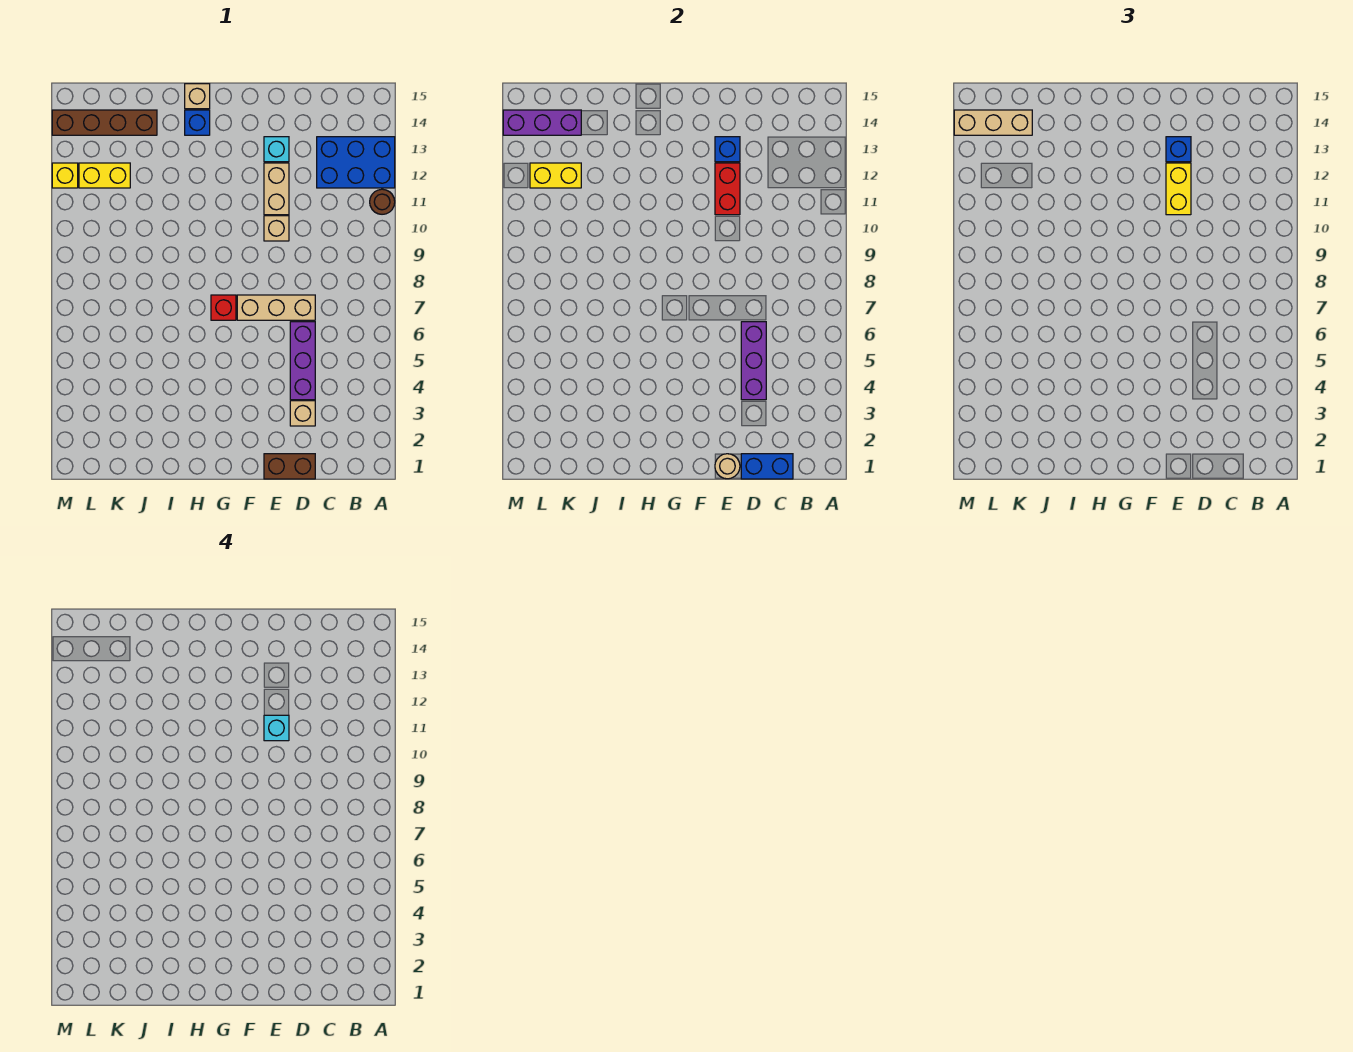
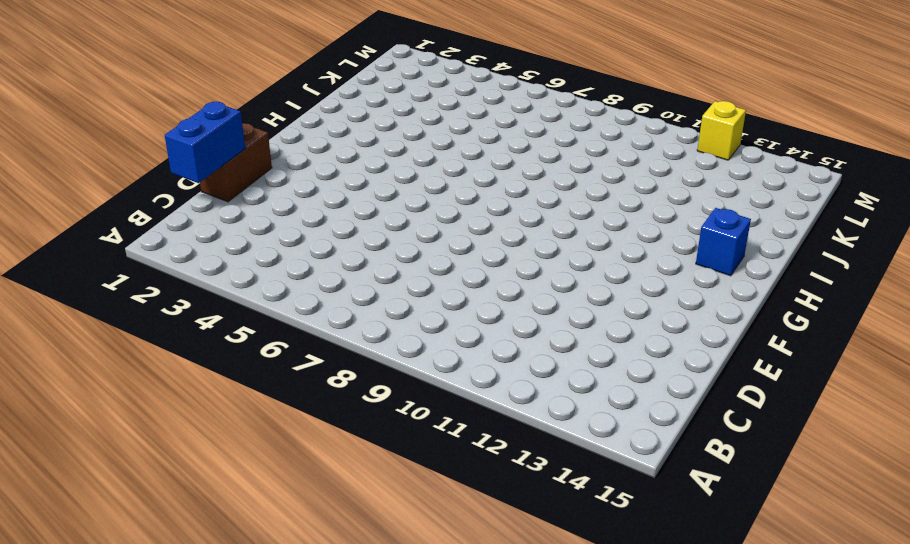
none -> brown 1x1 round brick [370,189,395,214]
none -> blue 2x3 brick [317,137,395,188]
none -> tan 1x1 brick [290,401,315,426]

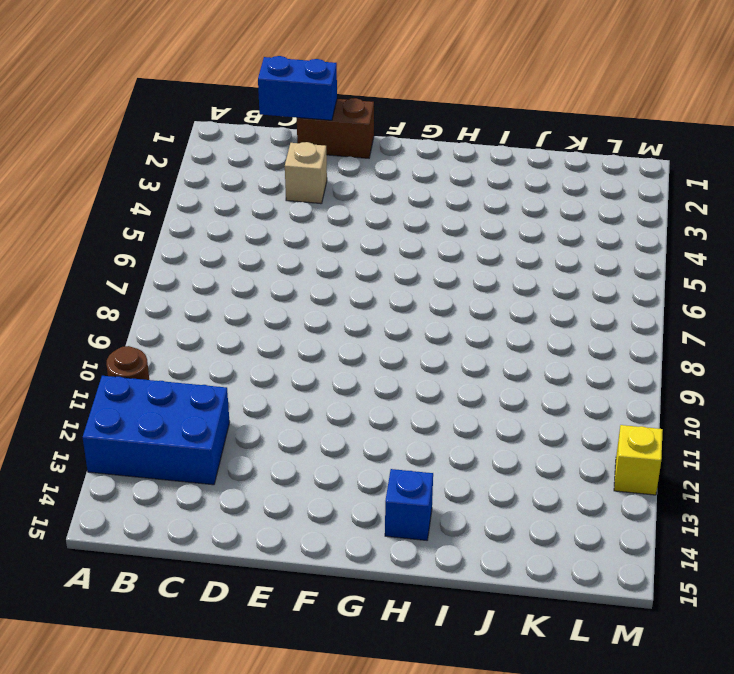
none -> purple 1x3 brick [290,322,315,400]
none -> tan 1x3 brick [237,295,315,320]
none -> tan 1x1 brick [264,216,289,241]

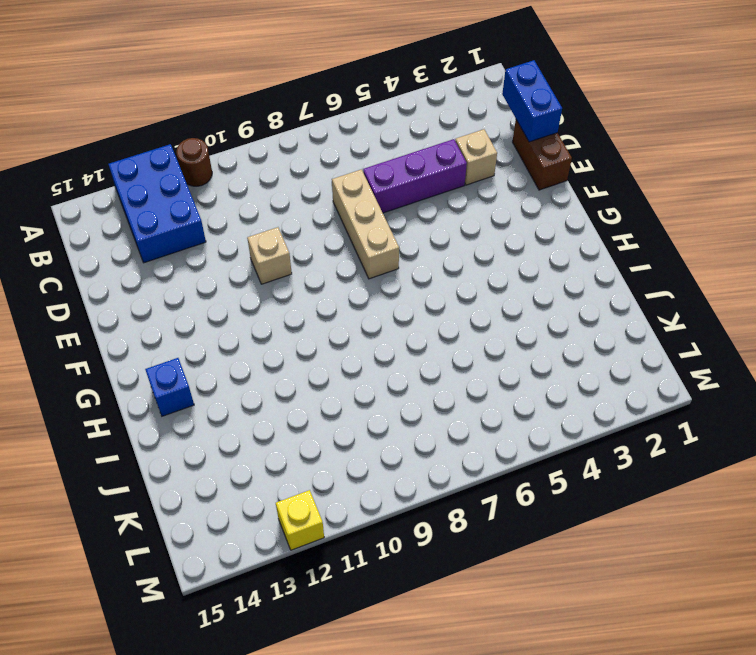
none -> tan 1x2 brick [264,163,289,215]
none -> cyan 1x1 brick [264,137,289,162]
none -> red 1x1 brick [211,295,236,320]

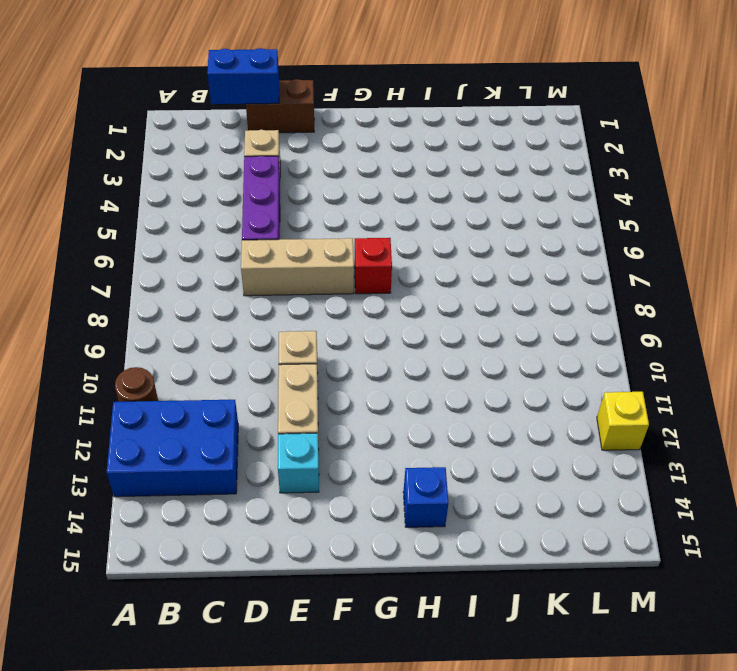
none -> tan 1x1 brick [185,84,210,109]
none -> brown 1x4 brick [52,110,157,135]
none -> yellow 1x2 brick [79,163,130,188]

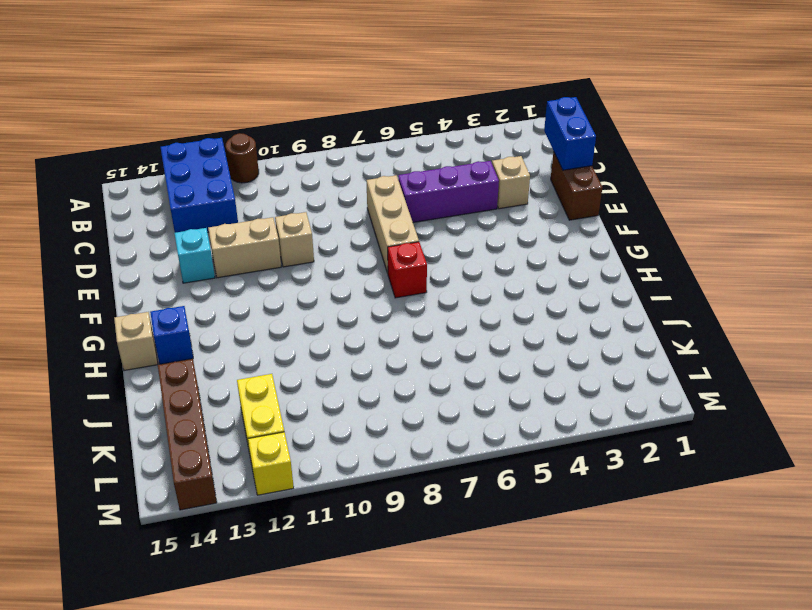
none -> purple 1x3 brick [741,322,766,400]
none -> tan 1x1 round brick [715,454,740,479]
none -> red 1x2 brick [715,163,740,215]

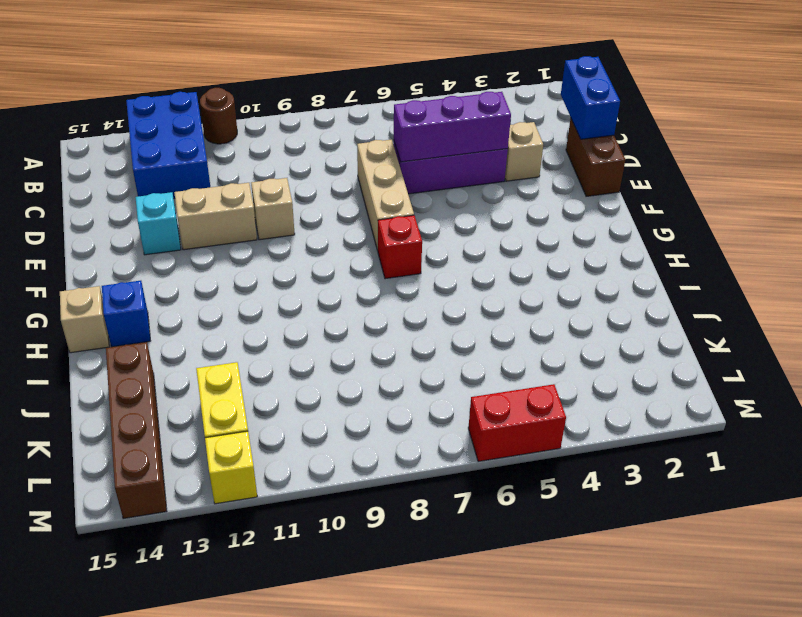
red 1x2 brick [468,384,566,462] -> red 1x2 brick moved to [715,163,740,215]
none -> tan 1x1 round brick [715,454,740,479]
none -> blue 1x1 brick [715,137,740,162]
none -> yellow 1x2 brick [530,163,581,188]

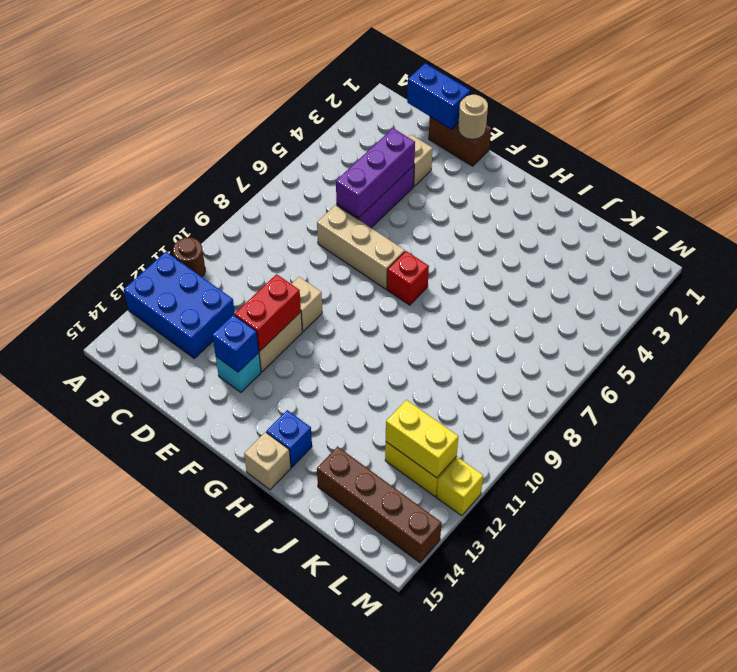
none -> purple 1x3 brick [503,110,581,135]
none -> yellow 1x2 brick [1166,163,1191,215]
none -> blue 1x1 brick [1166,137,1191,162]

